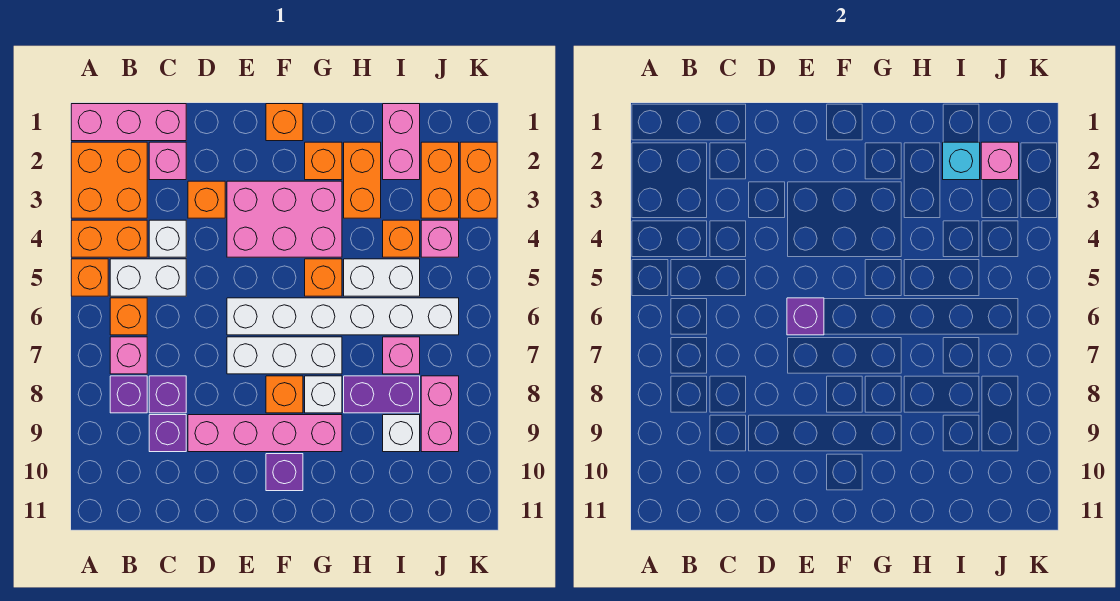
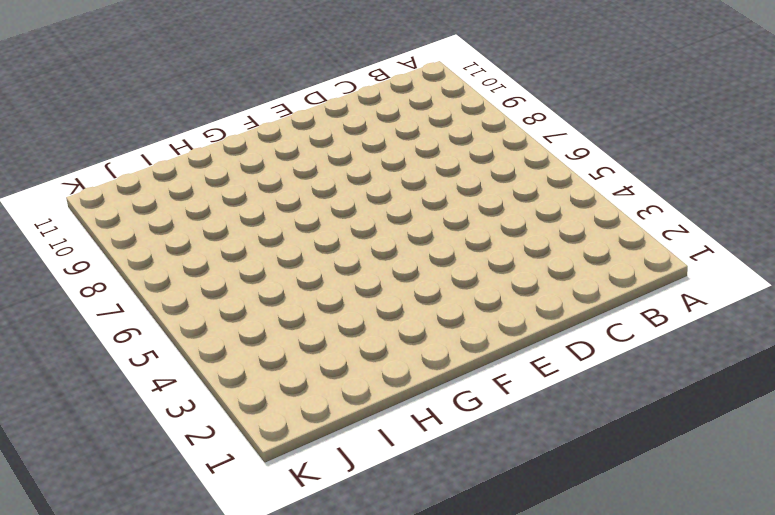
none -> pink 1x3 brick [71,104,186,141]
none -> orange 2x2 brick [71,142,147,218]
none -> orange 1x2 brick [71,220,147,257]
none -> orange 1x1 brick [71,259,108,296]

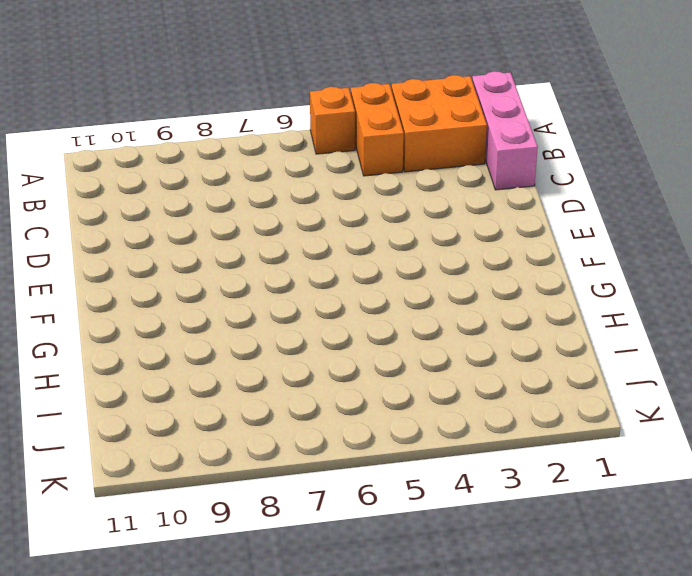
none -> white 1x2 brick [110,259,186,296]
none -> orange 1x1 brick [110,298,147,335]
none -> pink 1x1 brick [110,337,147,374]
none -> purple 1x1 brick [110,376,147,413]

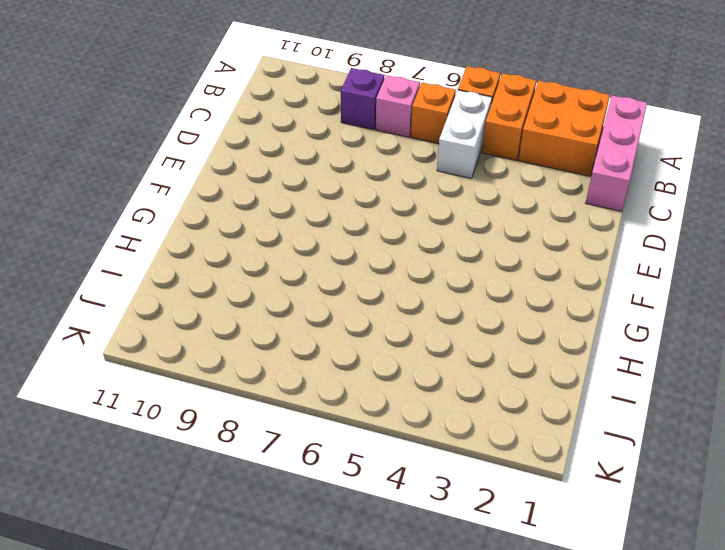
none -> pink 1x1 brick [149,142,186,180]
none -> white 1x1 brick [149,220,186,257]
none -> purple 1x1 brick [149,376,186,413]
none -> purple 1x1 brick [149,415,186,452]

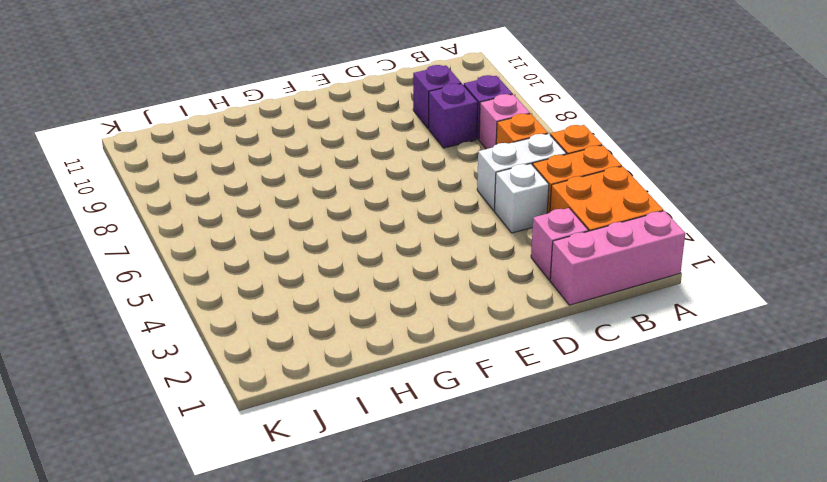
none -> orange 1x1 brick [188,181,225,218]
none -> pink 1x4 brick [188,415,342,452]
none -> pink 2x3 brick [227,181,342,257]
none -> white 1x6 brick [227,298,459,335]

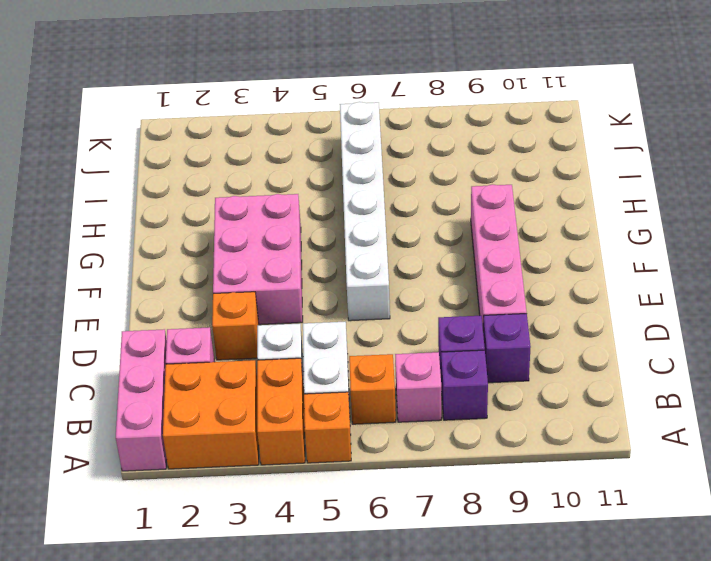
none -> white 1x3 brick [227,337,342,374]
none -> orange 1x1 brick [266,104,303,141]
none -> orange 1x1 brick [266,376,303,413]
none -> purple 1x1 brick [266,454,303,491]

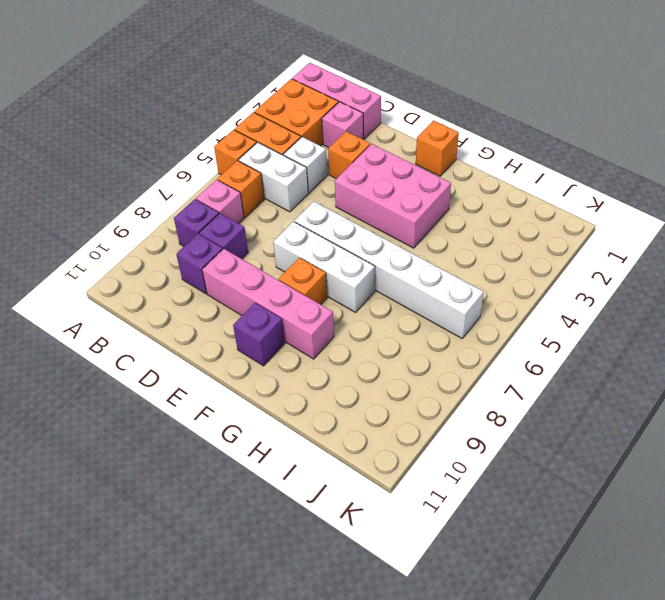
none -> orange 1x1 brick [305,142,342,180]
none -> orange 1x1 brick [305,259,342,296]
none -> white 1x1 brick [305,376,342,413]
none -> orange 1x2 brick [344,142,381,218]

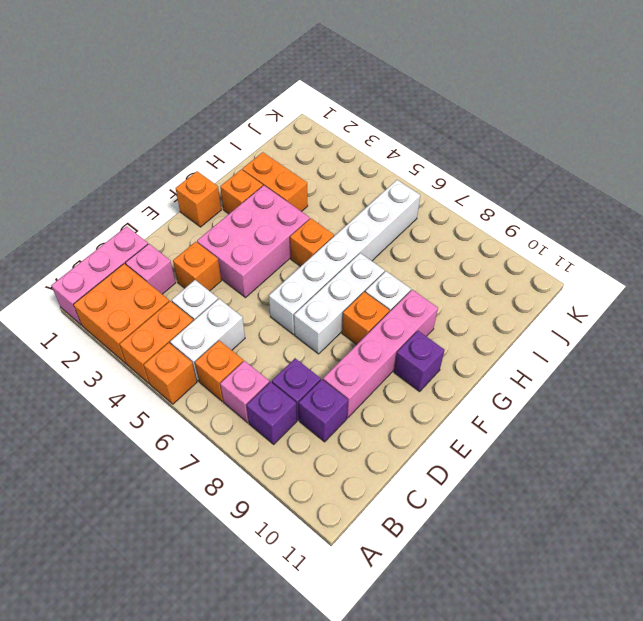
none -> white 1x2 brick [344,259,420,296]
none -> purple 1x2 brick [344,376,420,413]
none -> pink 1x2 brick [383,104,420,180]
none -> orange 1x1 brick [383,220,420,257]

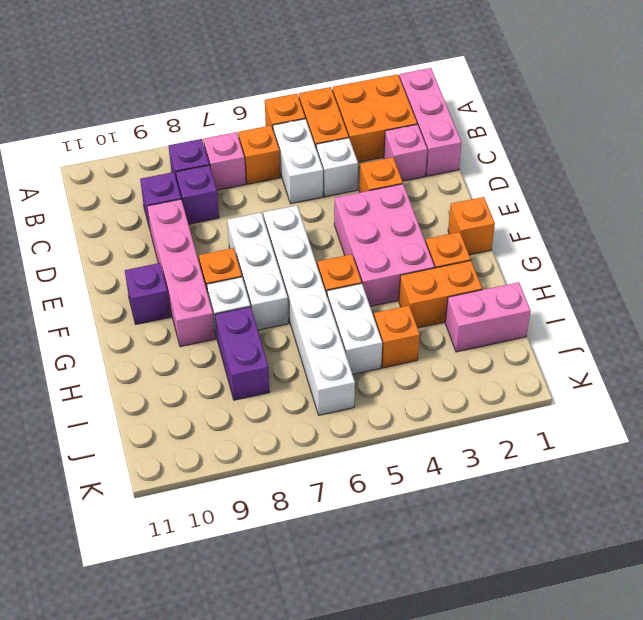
none -> pink 1x1 brick [383,337,420,374]
none -> white 1x1 brick [383,415,420,452]
none -> orange 1x2 brick [421,142,459,218]
none -> pink 1x1 brick [421,220,459,257]

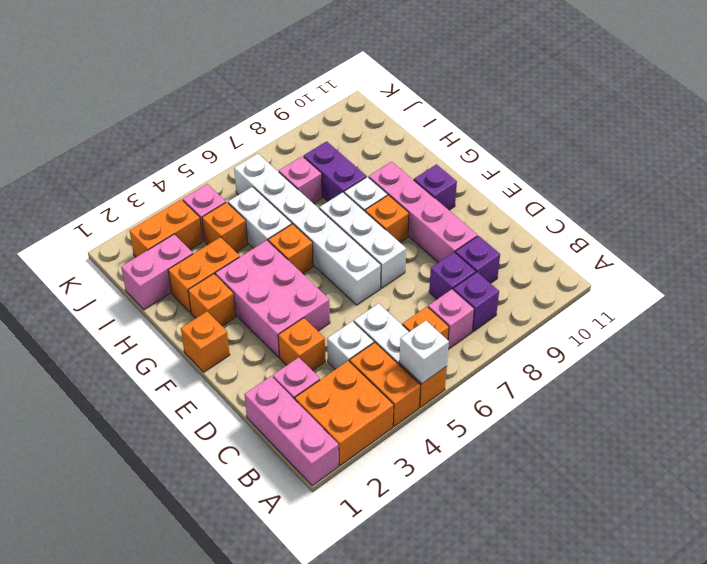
white 1x1 brick [399,321,449,384] -> white 1x1 brick moved to [383,415,420,452]
none -> pink 1x2 brick [421,376,459,452]
none -> orange 1x2 brick [460,142,497,218]
none -> purple 1x1 brick [787,298,824,335]
none -> cyan 1x1 brick [943,142,980,180]

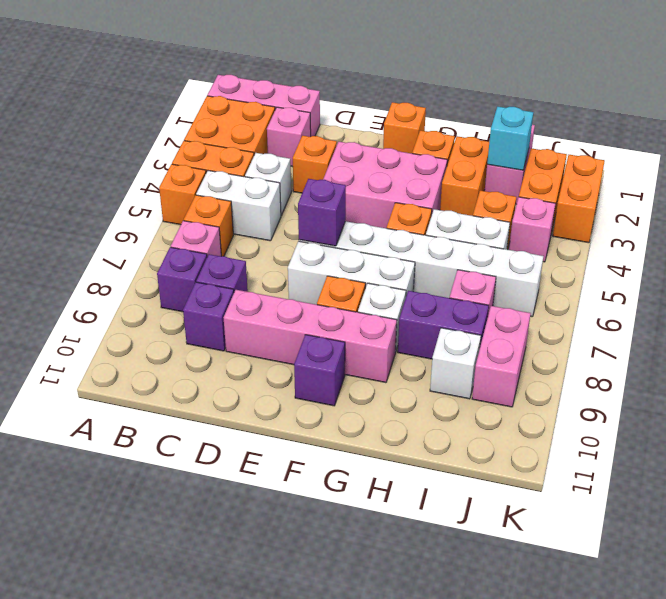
none -> pink 1x1 brick [981,142,1019,180]

